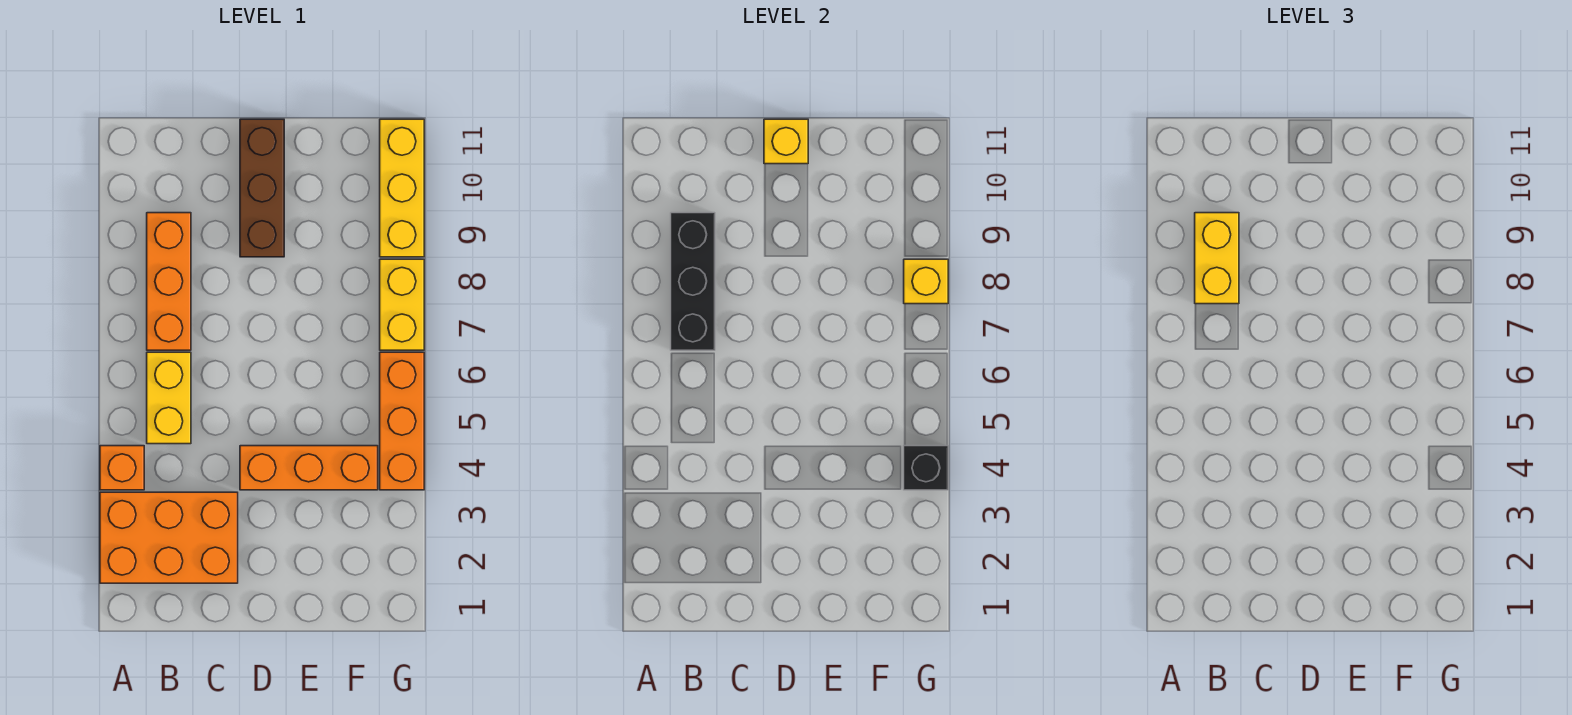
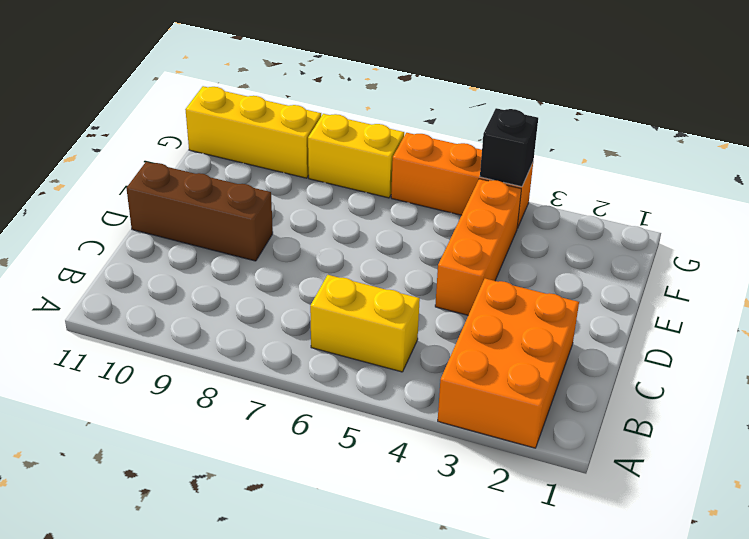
none -> orange 1x1 brick [100,446,144,490]
none -> orange 1x3 brick [147,213,191,350]
none -> black 1x3 brick [671,213,715,350]

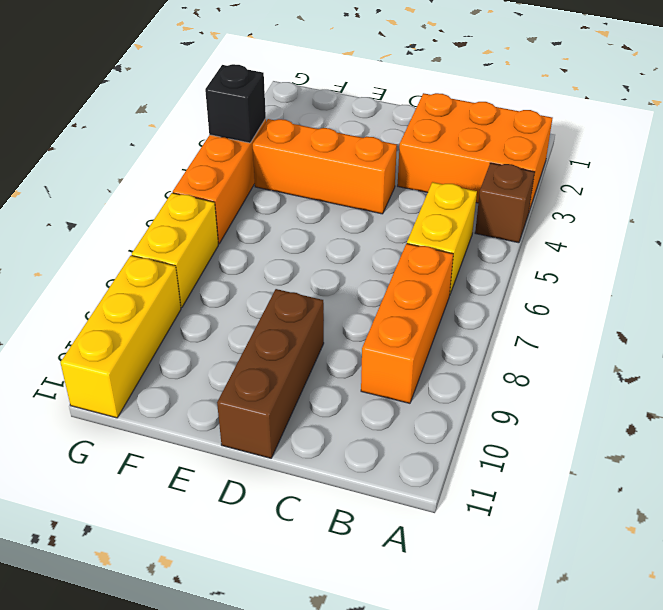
brown 1x1 brick [475,163,535,243] -> orange 1x1 brick [100,446,144,490]
none -> black 1x3 brick [671,213,715,350]
none -> yellow 1x1 brick [764,119,808,164]
none -> yellow 1x1 brick [904,259,948,304]

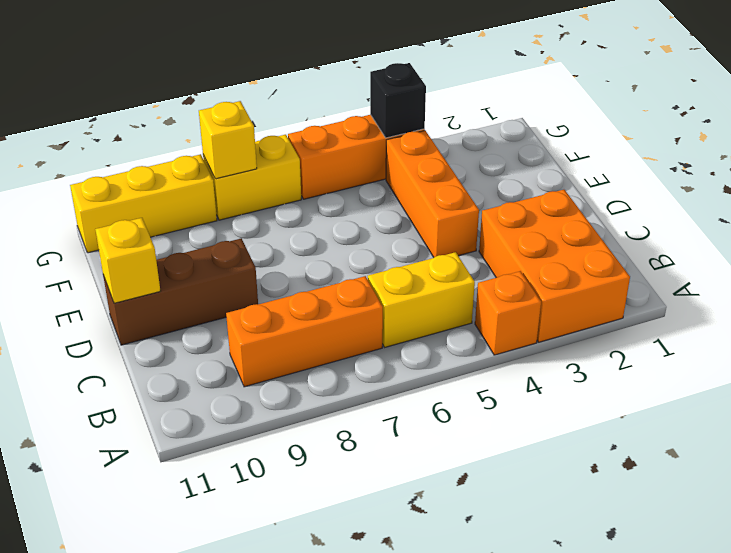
none -> black 1x3 brick [671,213,715,350]
none -> yellow 1x2 brick [1195,213,1239,304]

